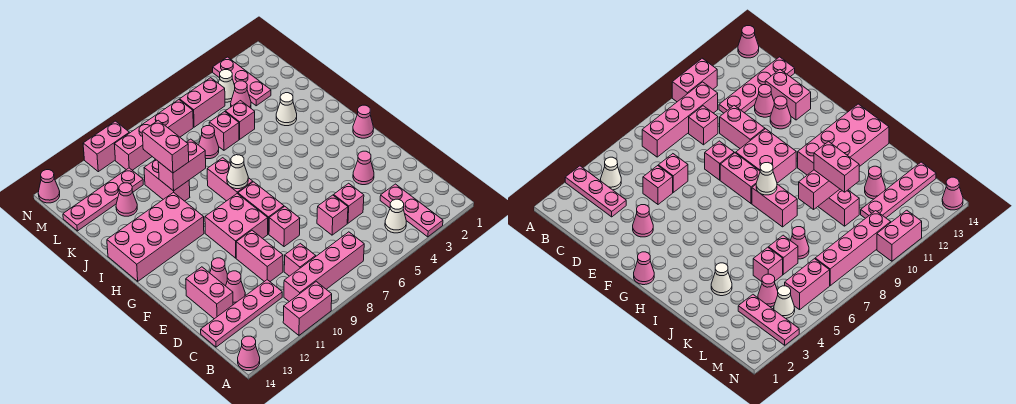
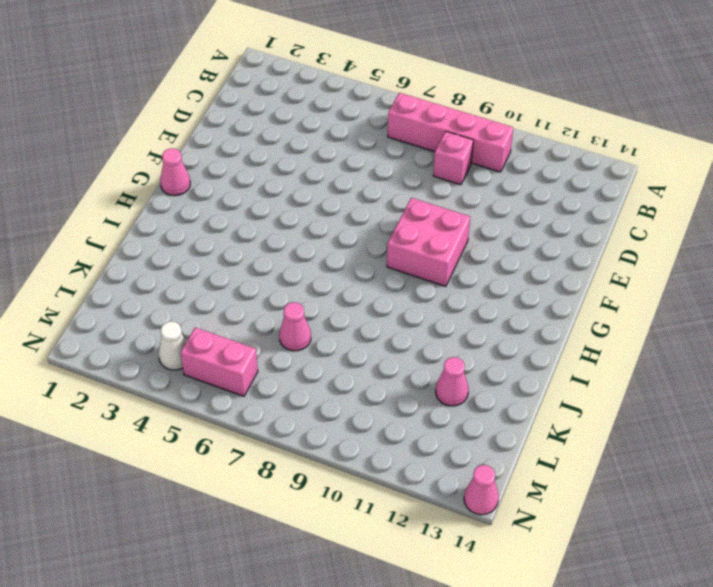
none -> pink 1x3 plate [380,184,443,237]
none -> pink 1x2 brick [283,282,332,335]
none -> pink 1x1 cone [238,336,260,371]
none -> white 1x1 cone [385,199,406,233]

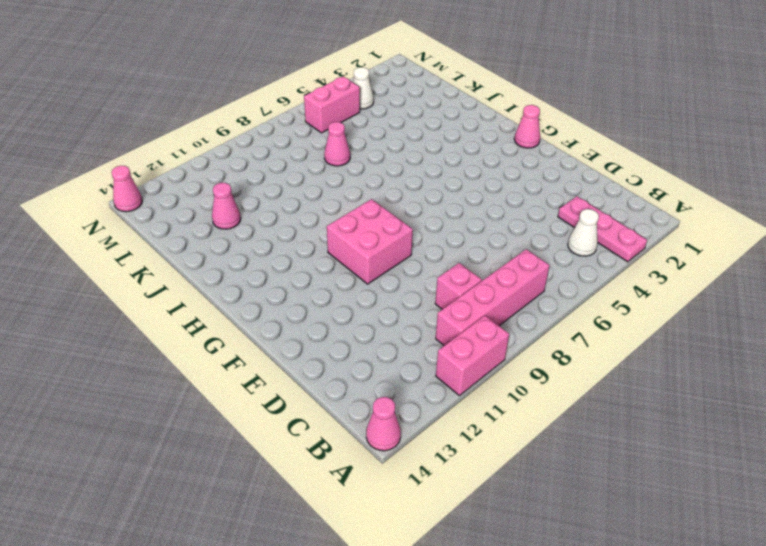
none -> pink 1x4 plate [201,280,282,347]
none -> pink 1x1 brick [334,183,364,223]
none -> pink 1x1 brick [317,195,348,235]
none -> pink 1x2 brick [236,230,283,282]

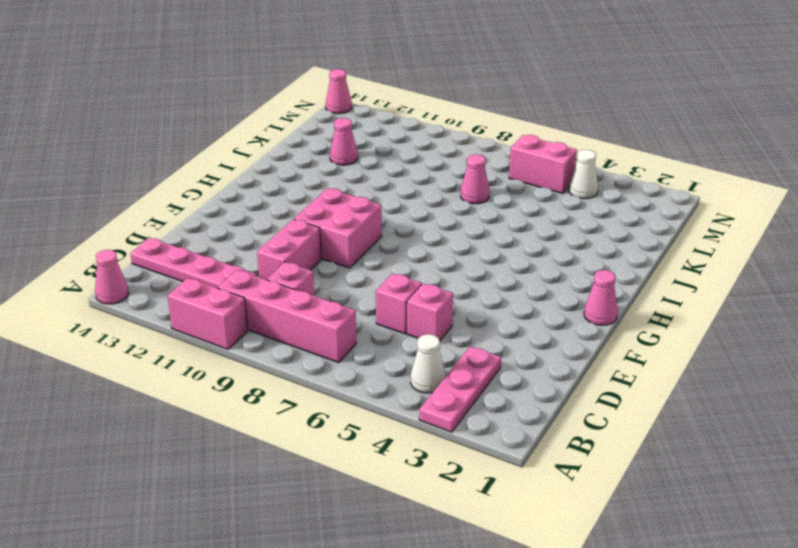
none -> pink 1x1 cone [226,271,245,305]
none -> pink 1x2 brick [186,267,233,319]
none -> pink 1x1 cone [353,151,374,185]
none -> pink 1x1 brick [269,206,300,247]

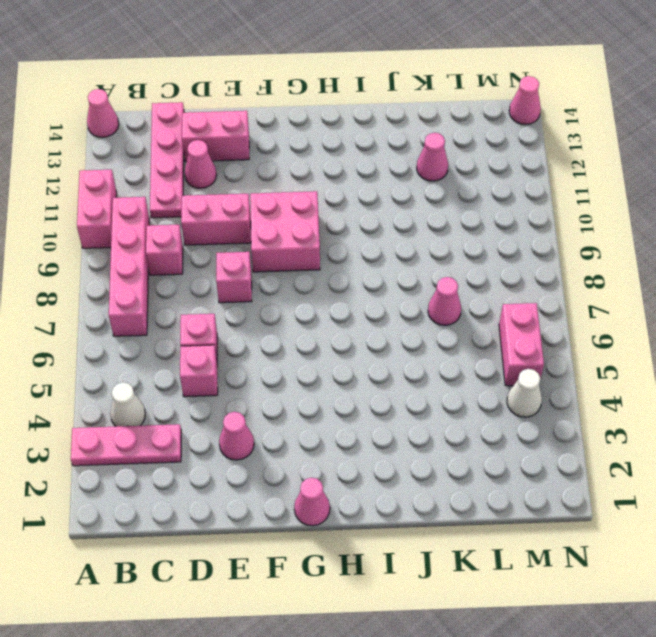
none -> pink 1x1 cone [210,258,228,286]
none -> pink 1x2 brick [238,182,284,234]
none -> pink 1x2 brick [207,158,253,201]
none -> pink 2x4 brick [107,192,204,281]

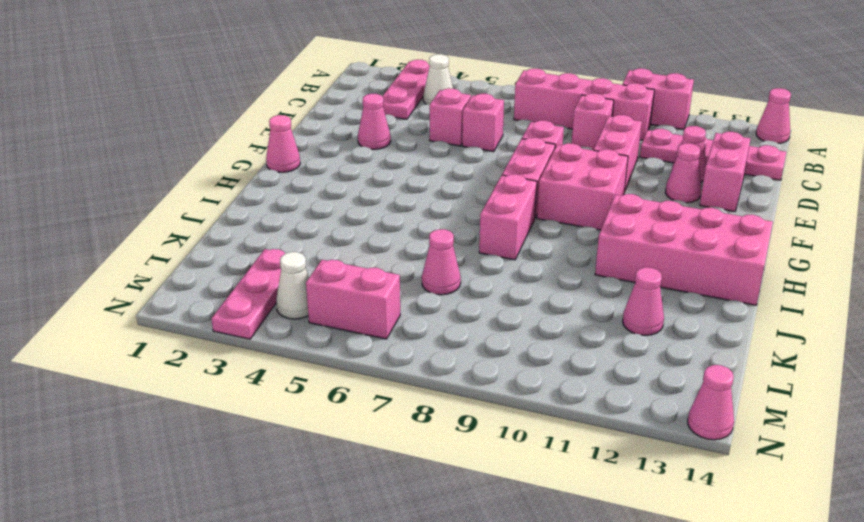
none -> white 1x1 cone [276,93,297,126]
none -> pink 1x2 brick [144,160,190,201]
none -> pink 1x1 brick [225,101,255,139]
none -> pink 1x1 brick [209,112,239,150]

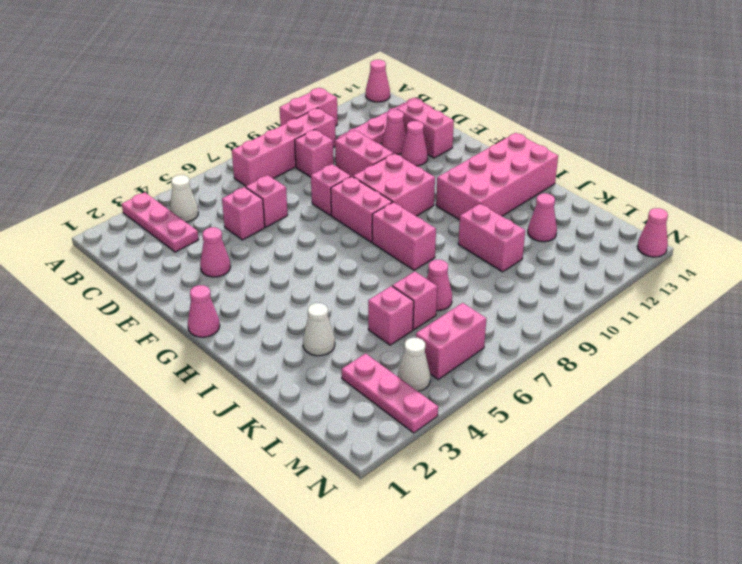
none -> pink 1x1 cone [231,81,251,108]
none -> pink 1x4 plate [63,168,143,231]
none -> pink 1x4 brick [114,100,193,170]
none -> pink 1x2 brick [83,121,129,172]

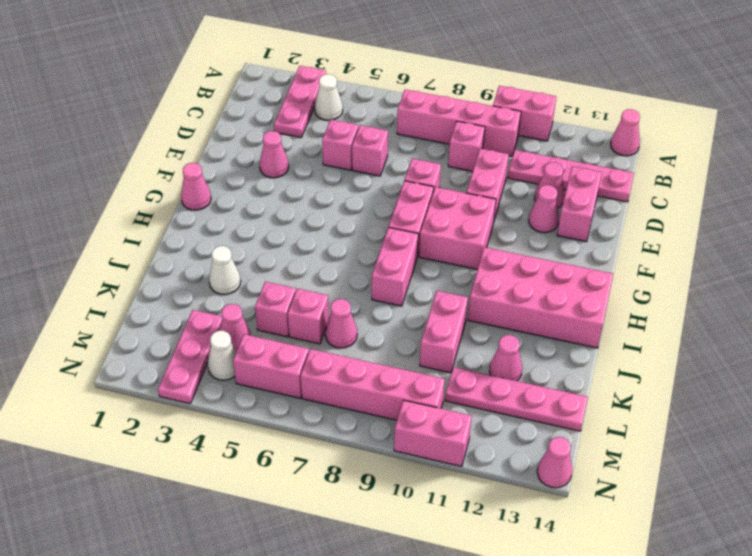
none -> white 1x1 cone [227,155,248,189]
none -> pink 1x2 brick [158,139,206,191]
none -> pink 1x2 brick [142,120,189,173]

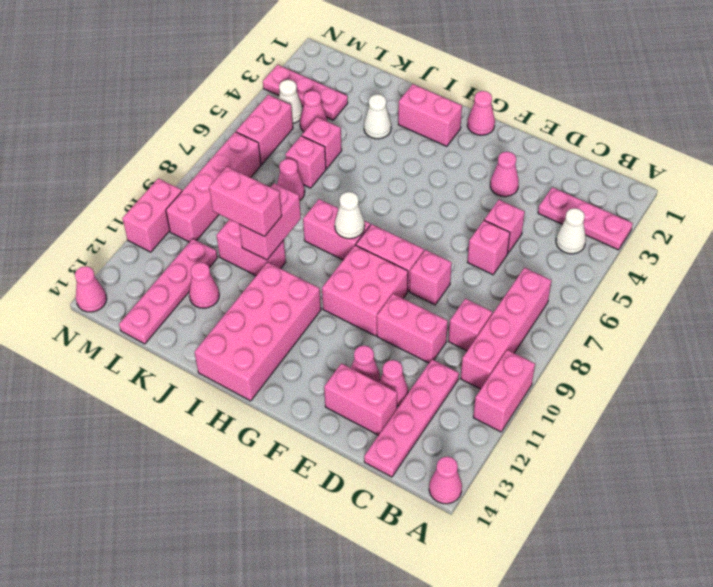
pink 1x2 brick [398,84,462,146] -> none

